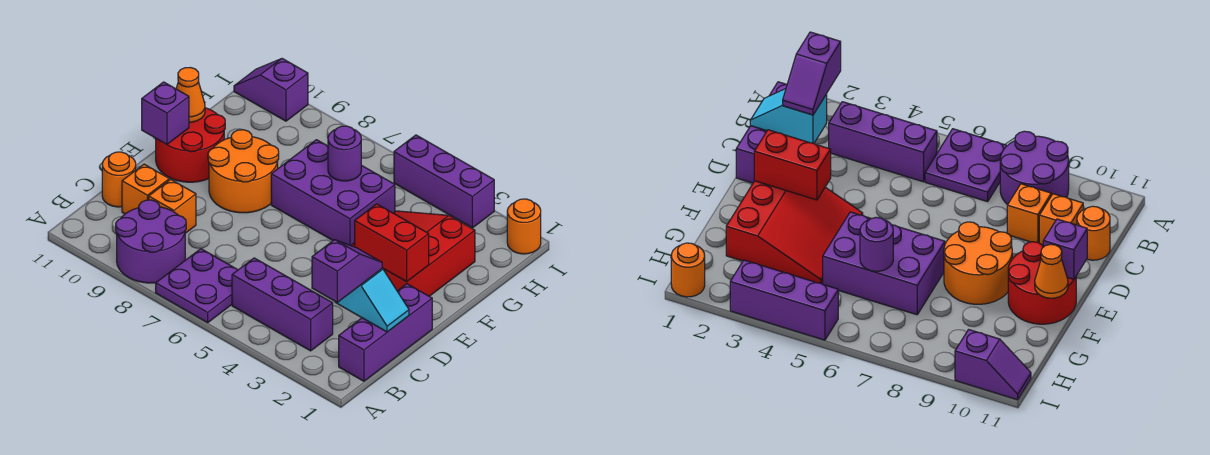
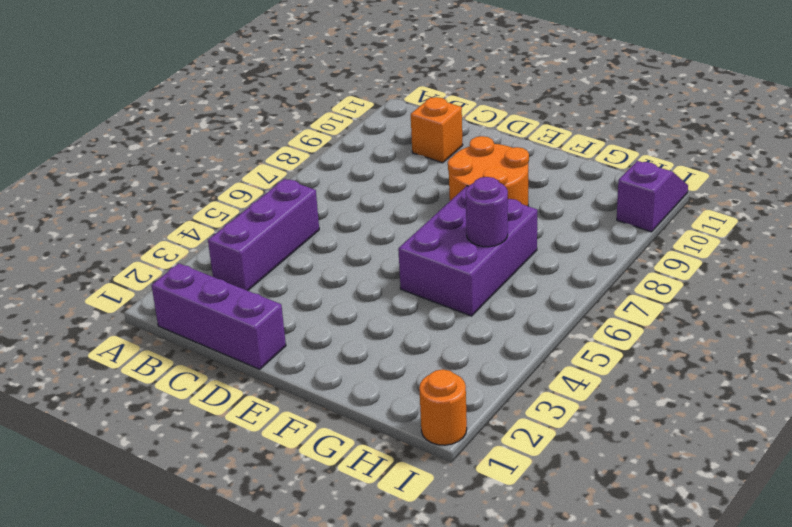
none -> purple 2x2 plate [156,249,237,323]
none -> purple 2x2 round brick [116,200,186,283]
none -> orange 1x1 brick [149,179,196,233]

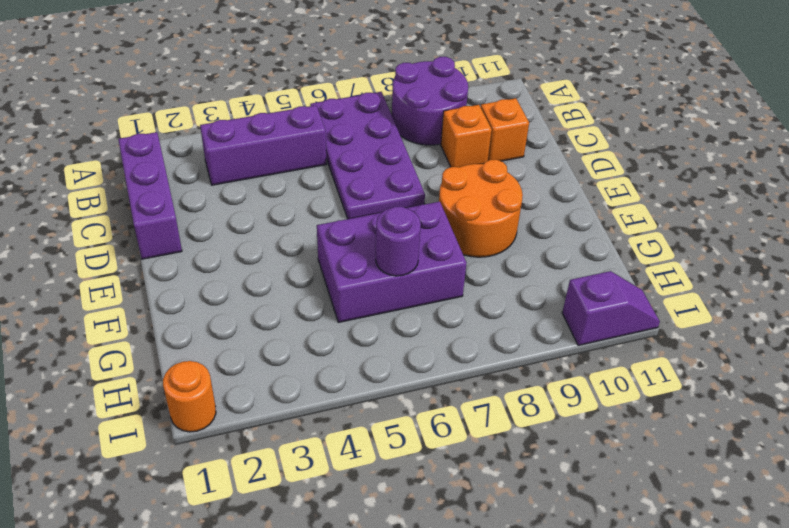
purple 2x4 plate [310,92,425,219] -> purple 2x2 plate [156,249,237,323]
none -> orange 1x1 round brick [102,152,136,207]
none -> red 3x3 slope [351,211,475,296]
none -> red 2x2 round brick [156,108,225,182]

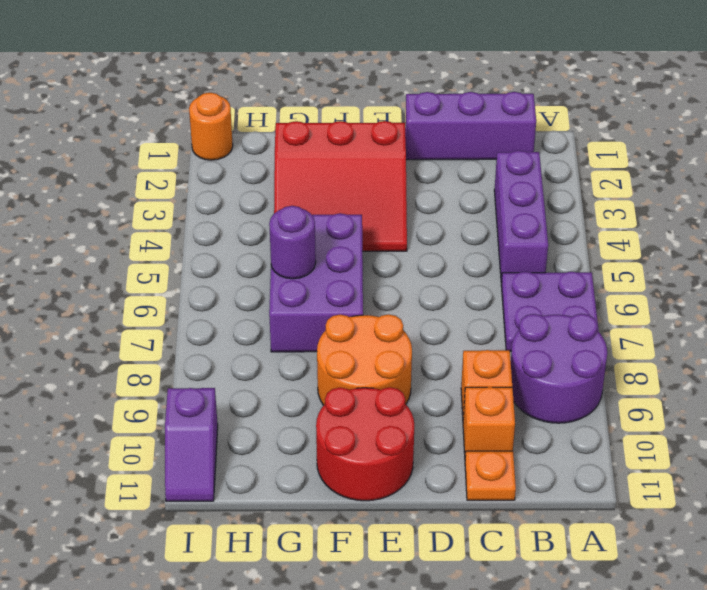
orange 1x1 plate [465,451,516,500] -> orange 1x1 round brick [102,152,136,207]
none -> purple 1x3 brick [394,135,494,228]
none -> cyan 1x2 slope [335,269,409,332]
none -> red 1x2 brick [355,204,429,282]

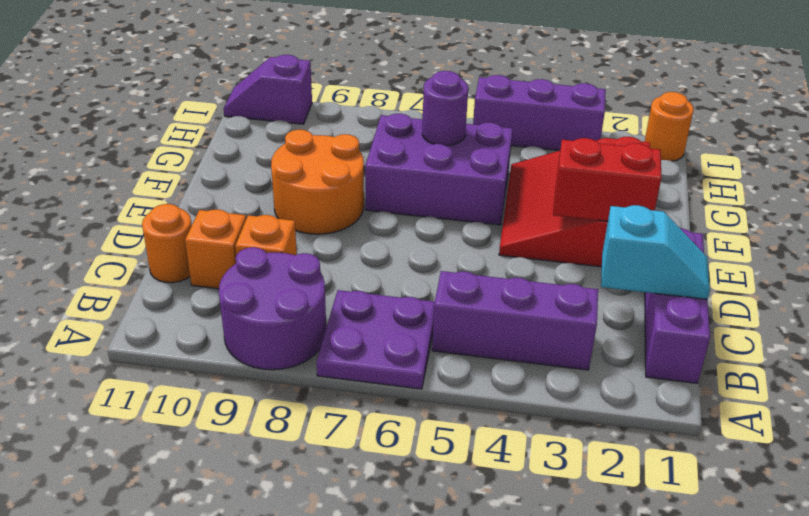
none -> red 2x2 round brick [156,108,225,182]
none -> purple 1x1 brick [142,82,189,145]
none -> orange 1x1 cone [176,68,205,122]

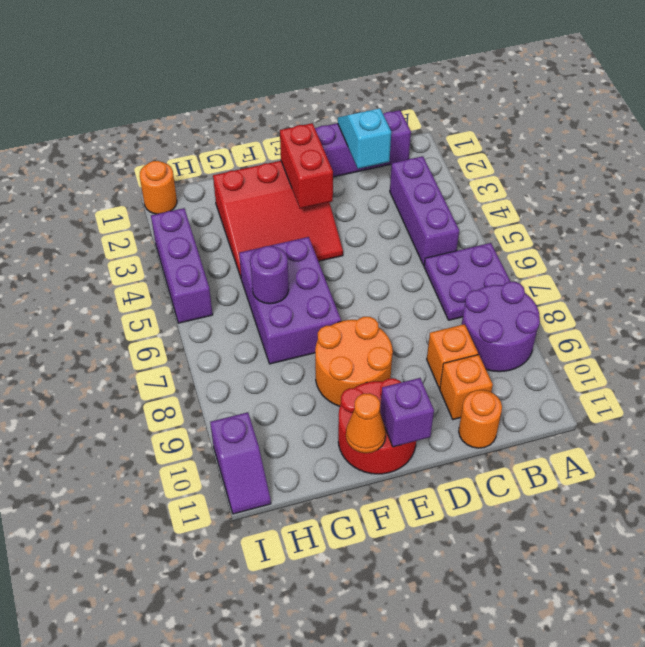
none -> purple 1x2 slope [312,240,382,302]

